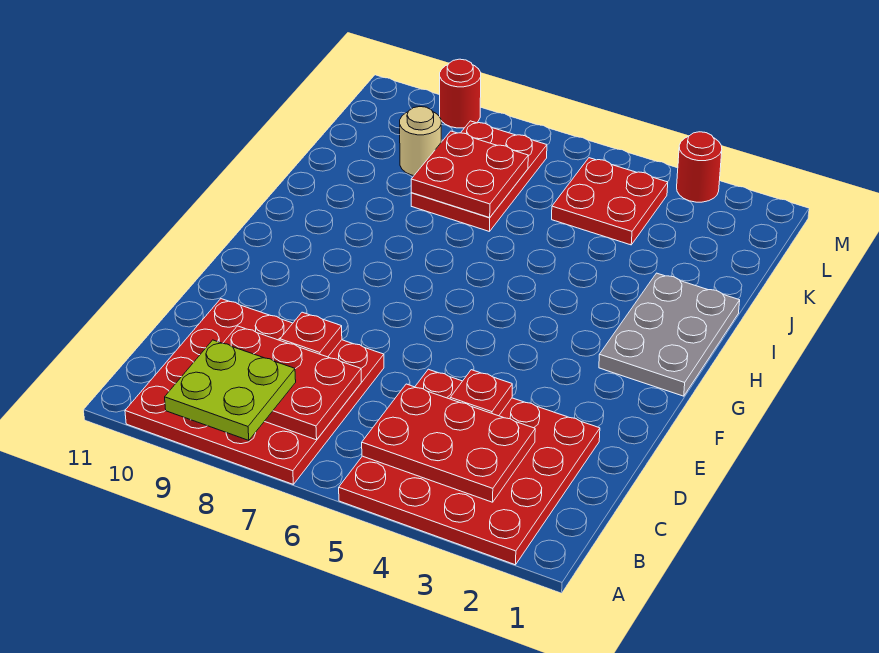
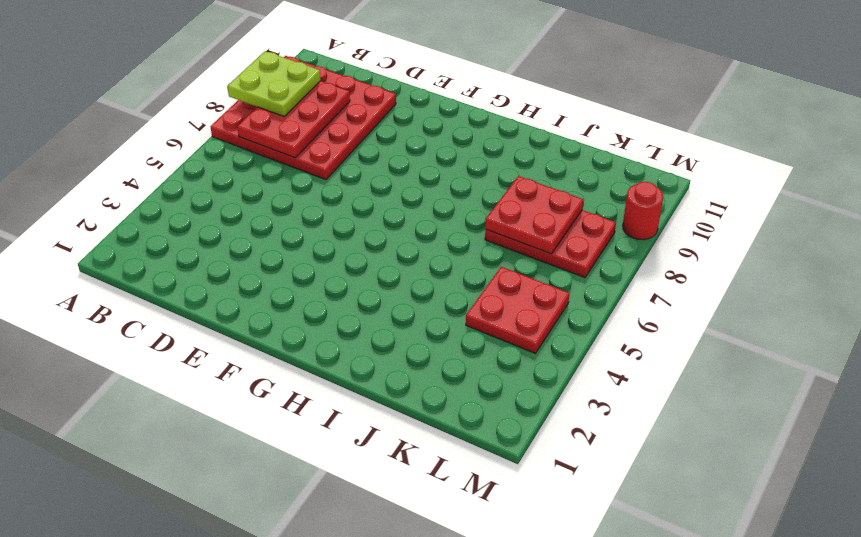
none -> red 4x4 plate [339,369,600,565]
none -> grey 2x3 plate [599,273,740,396]
none -> tan 1x1 round brick [400,107,441,176]

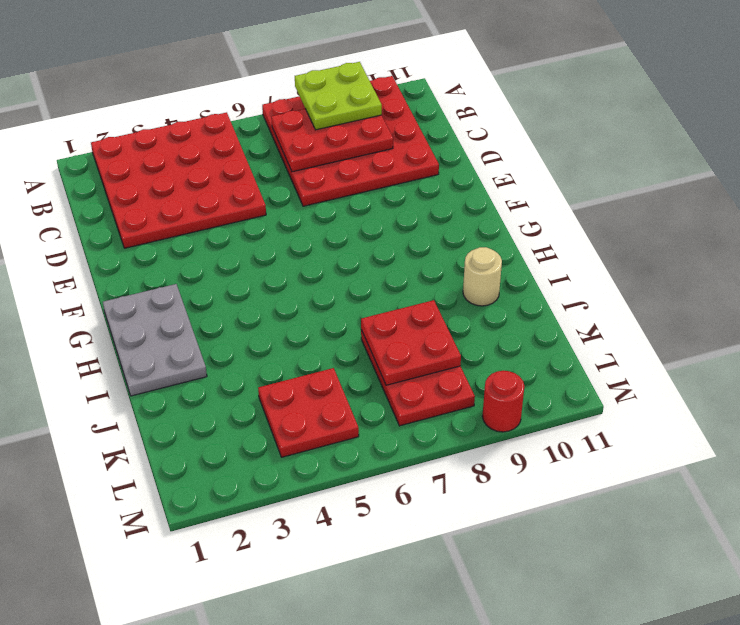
tan 1x1 round brick [463,247,502,306] -> tan 1x1 round brick moved to [400,107,441,176]
none -> red 1x1 round brick [677,132,722,202]
none -> red 2x3 plate [362,384,535,502]
none -> red 1x1 plate [450,370,512,416]

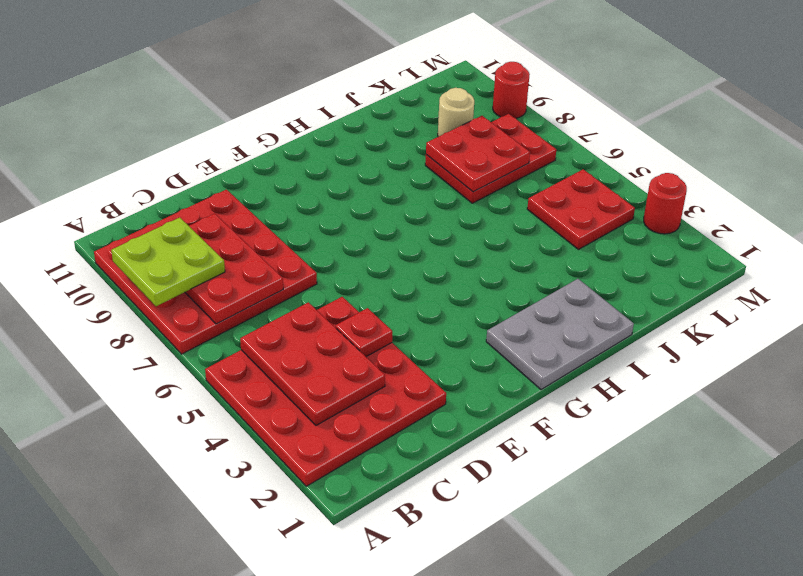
none -> red 1x1 plate [280,312,342,357]

